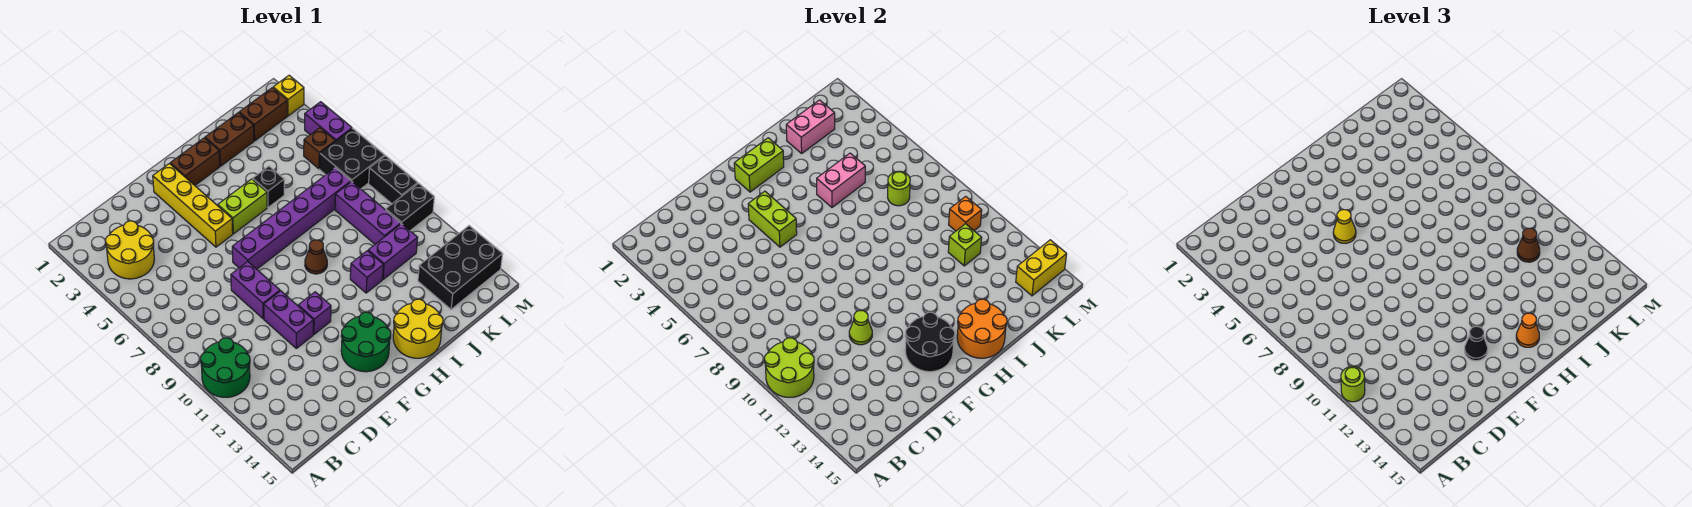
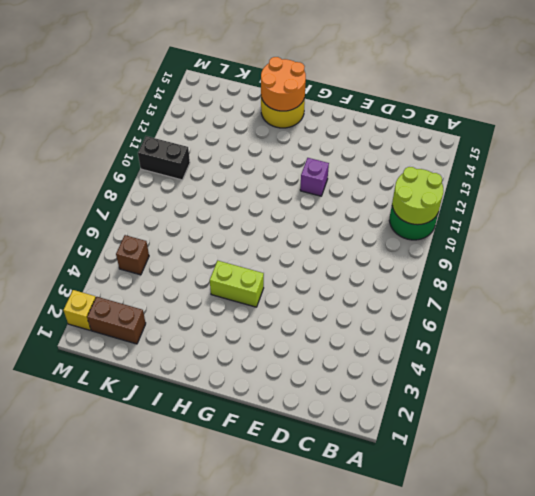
none -> yellow 2x2 round brick [105,221,154,279]
none -> purple 1x2 brick [231,262,280,319]
none -> purple 1x2 brick [264,291,313,348]
none -> yellow 1x4 brick [153,164,233,247]

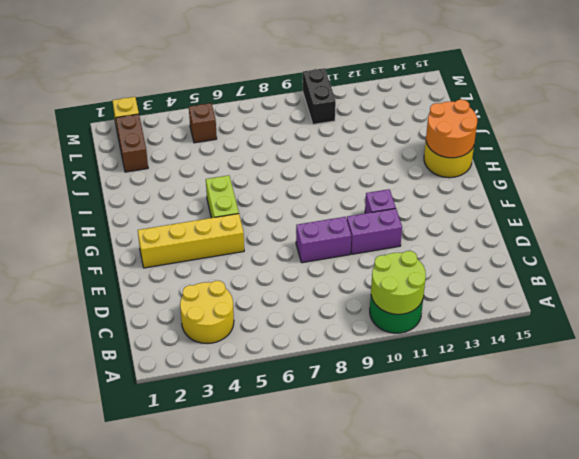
none -> purple 1x6 brick [232,168,351,269]
none -> green 2x2 round brick [341,312,391,372]
none -> brown 1x2 brick [170,138,220,185]
none -> brown 1x1 cone [305,240,327,274]

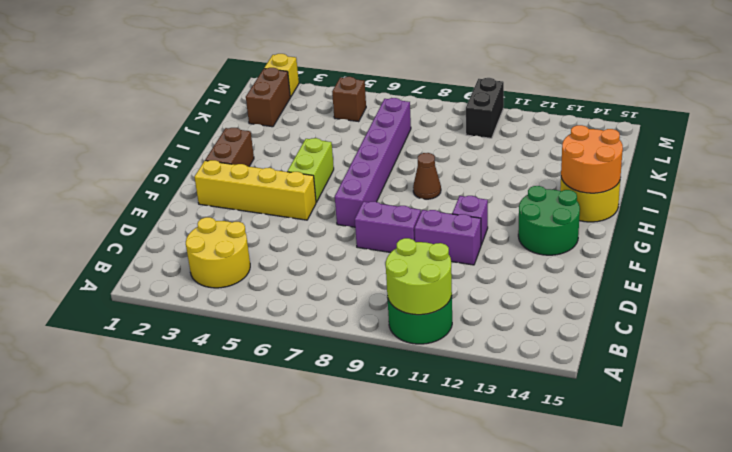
none -> brown 1x2 brick [205,113,254,166]
none -> black 1x1 brick [253,166,284,207]
none -> purple 1x1 brick [350,251,383,293]
none -> purple 1x2 brick [368,224,418,279]

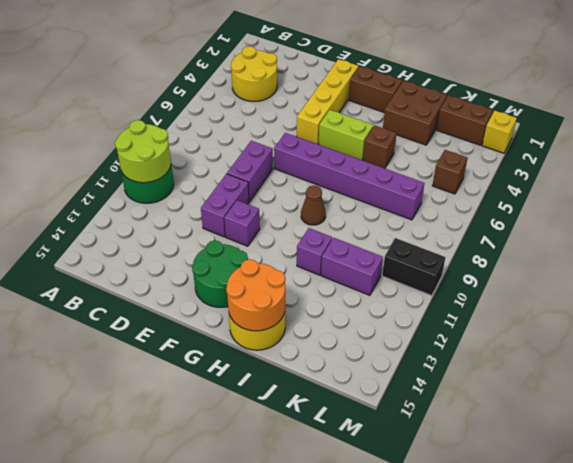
brown 2x2 brick [383,81,447,145] -> brown 1x2 brick [205,113,254,166]
brown 1x1 brick [363,125,396,168] -> black 1x1 brick [253,166,284,207]
none -> purple 1x3 brick [335,182,401,244]
none -> black 2x3 brick [418,226,503,309]
none -> black 2x2 brick [320,129,385,189]
none -> purple 1x2 brick [305,102,352,141]

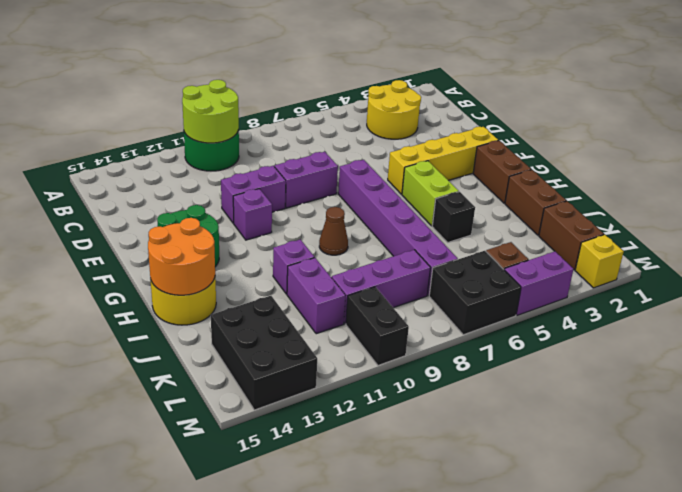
none -> black 1x2 brick [369,156,418,204]
none -> lime 1x1 cone [849,311,872,345]
none -> lime 1x2 brick [748,191,797,247]
none -> black 2x2 round brick [905,312,955,372]

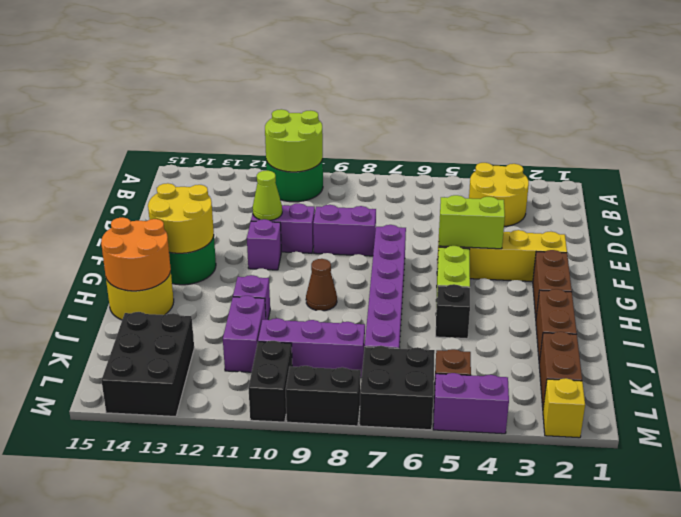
yellow 2x2 round brick [148,183,214,253] -> black 2x2 round brick [905,312,955,372]
none -> lime 1x2 brick [734,138,784,192]
none -> pink 1x2 brick [817,153,865,207]
none -> pink 1x2 brick [786,100,835,153]
none -> lime 1x1 round brick [888,171,910,206]

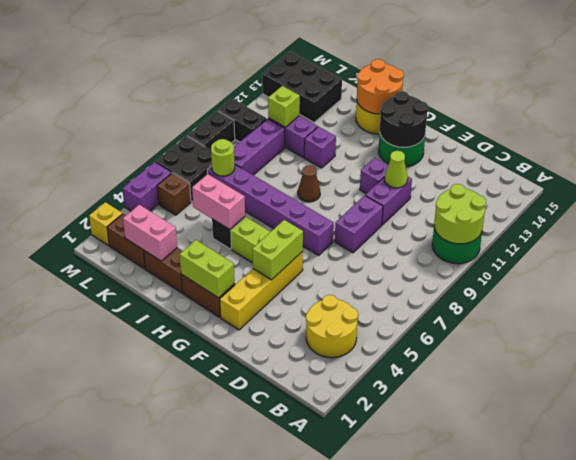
none -> orange 1x1 brick [949,196,982,231]
none -> yellow 1x2 brick [1016,240,1067,296]
none -> lime 1x1 round brick [1341,366,1365,402]
none -> yellow 1x1 cone [1333,210,1356,243]

